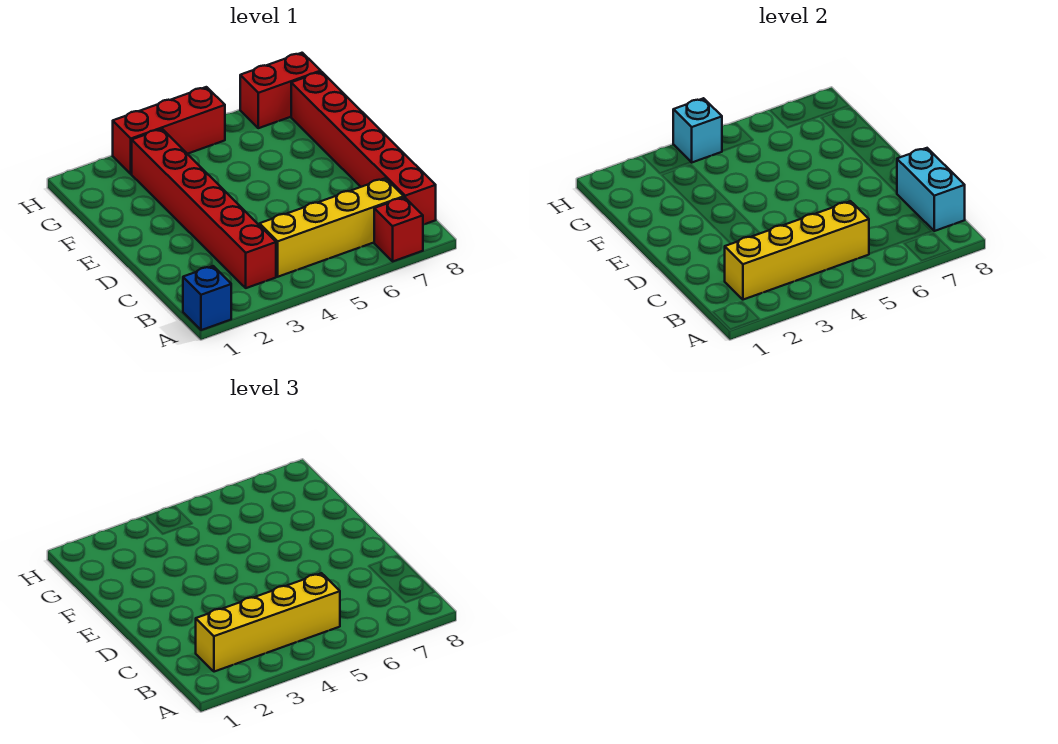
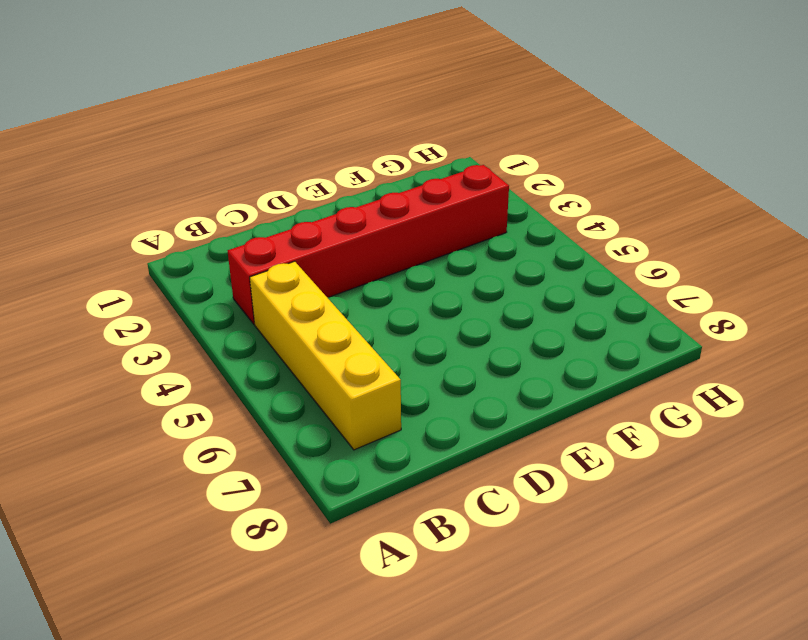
none -> blue 1x1 brick [183,266,231,330]
none -> red 1x1 brick [374,197,423,261]

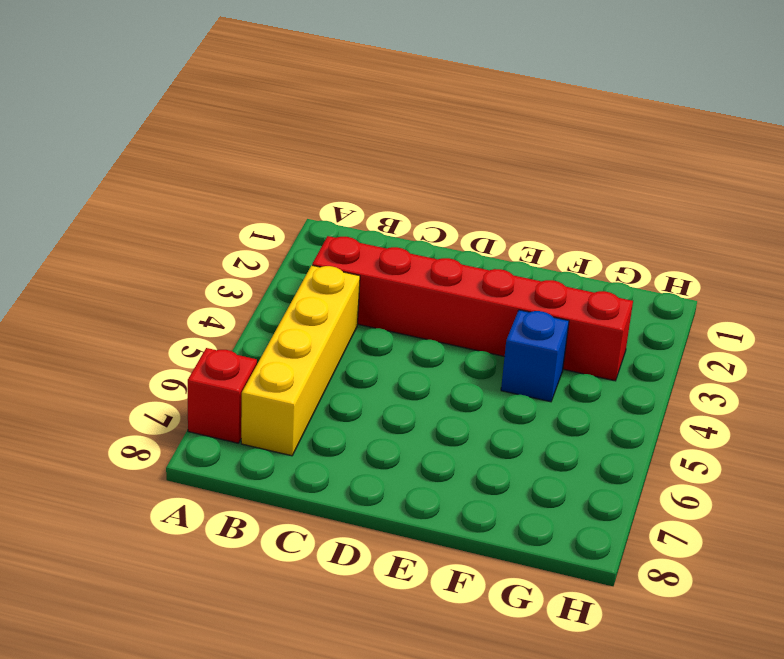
blue 1x1 brick [501,310,569,402] -> blue 1x1 brick moved to [183,266,231,330]
none -> red 1x6 brick [291,72,436,225]
none -> red 1x3 brick [113,87,225,174]

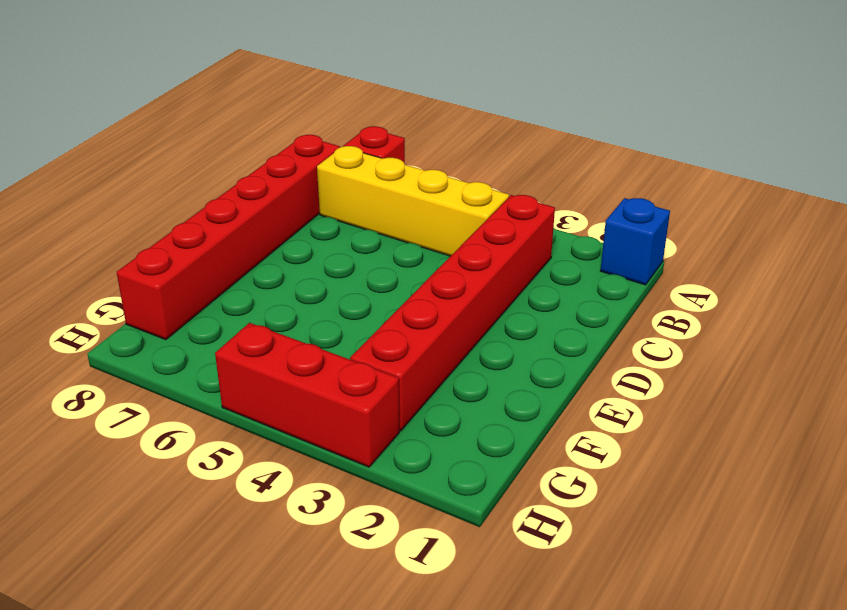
none -> red 1x2 brick [240,53,321,128]
none -> yellow 1x4 brick [725,201,869,300]

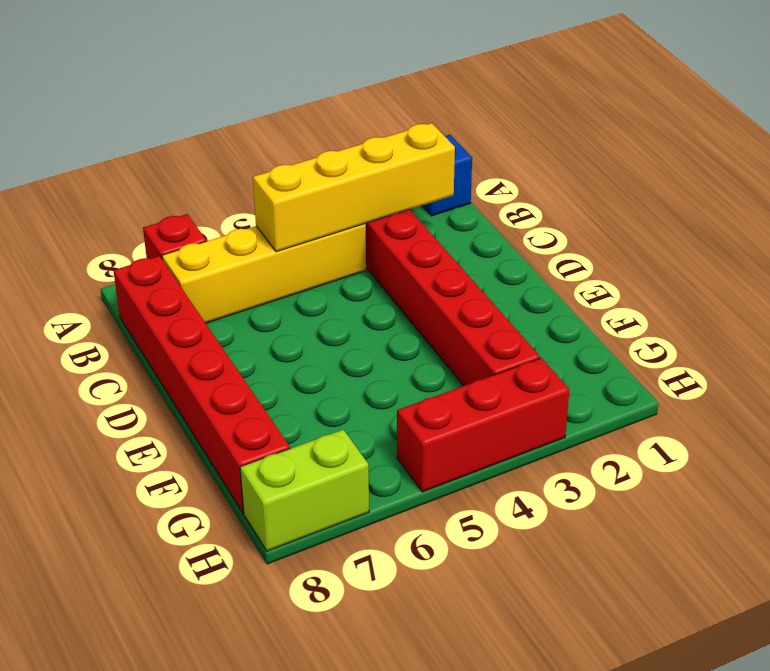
lime 1x2 brick [240,430,369,551] -> red 1x2 brick [240,53,321,128]
none -> cyan 1x2 brick [897,148,965,231]
none -> cyan 1x1 brick [673,98,722,162]

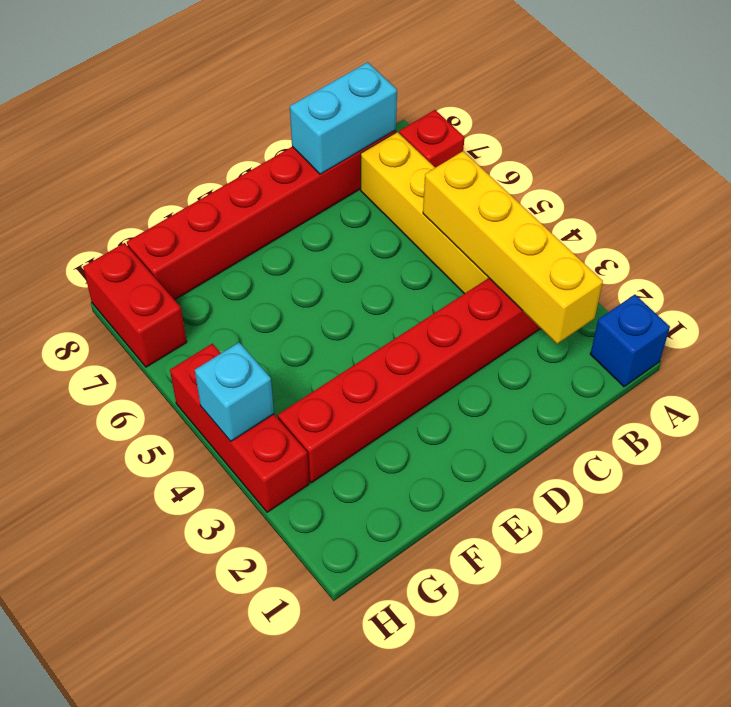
none -> yellow 1x4 brick [196,573,340,672]

